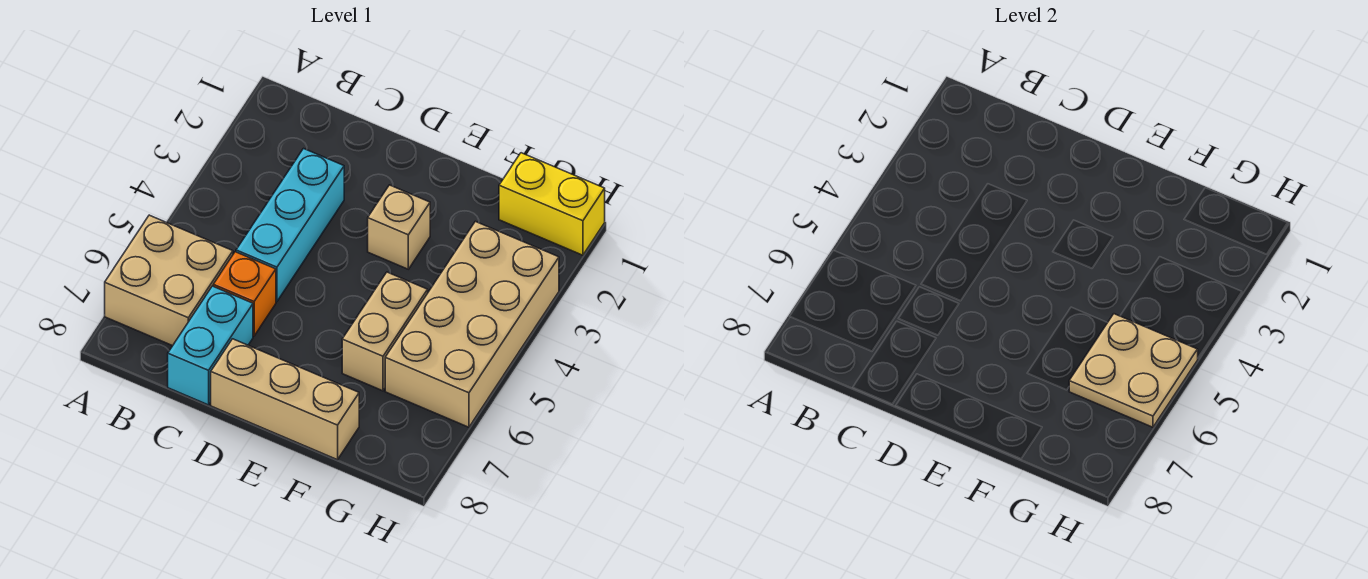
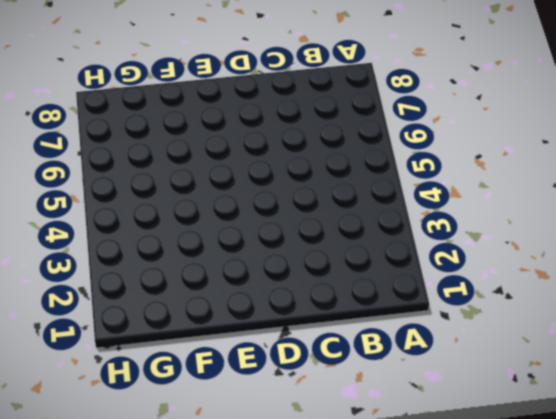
none -> tan 2x2 brick [105,215,233,346]
none -> cyan 1x3 brick [236,149,344,302]

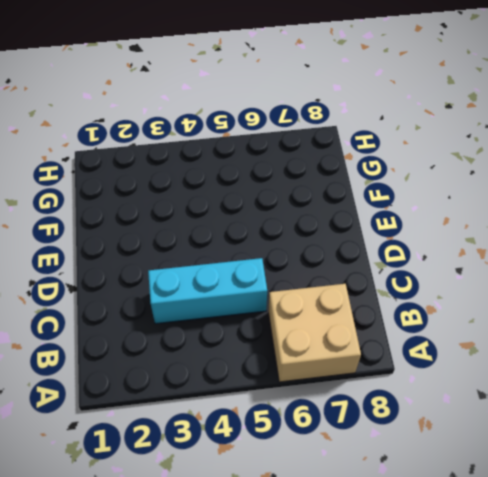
none -> orange 1x1 brick [213,252,276,336]
none -> cyan 1x2 brick [168,286,253,405]

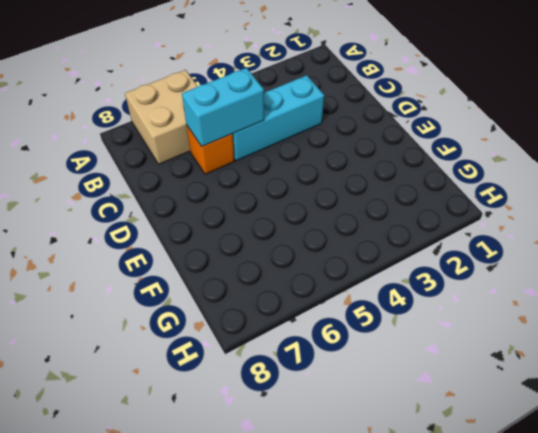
cyan 1x2 brick [182,68,264,146] -> cyan 1x2 brick moved to [168,286,253,405]
none -> tan 1x3 brick [211,339,359,460]
none -> tan 1x1 brick [368,185,430,269]

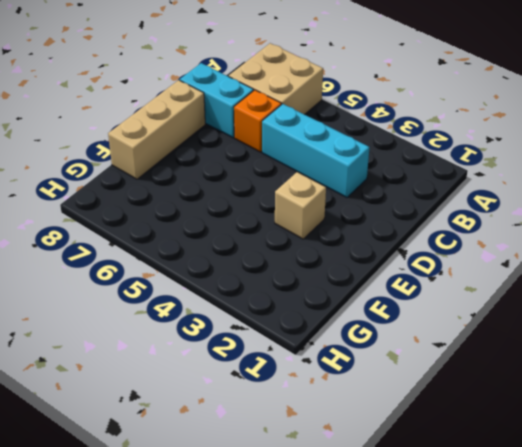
none -> tan 1x2 brick [342,272,428,391]
none -> yellow 1x2 brick [499,153,605,255]

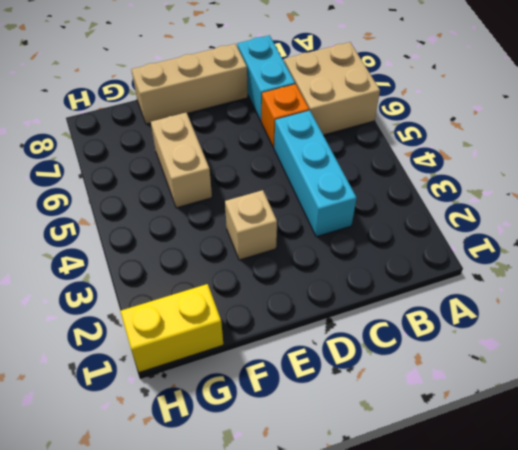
none -> tan 2x4 brick [385,221,559,427]
none -> tan 2x2 plate [1069,314,1198,427]

